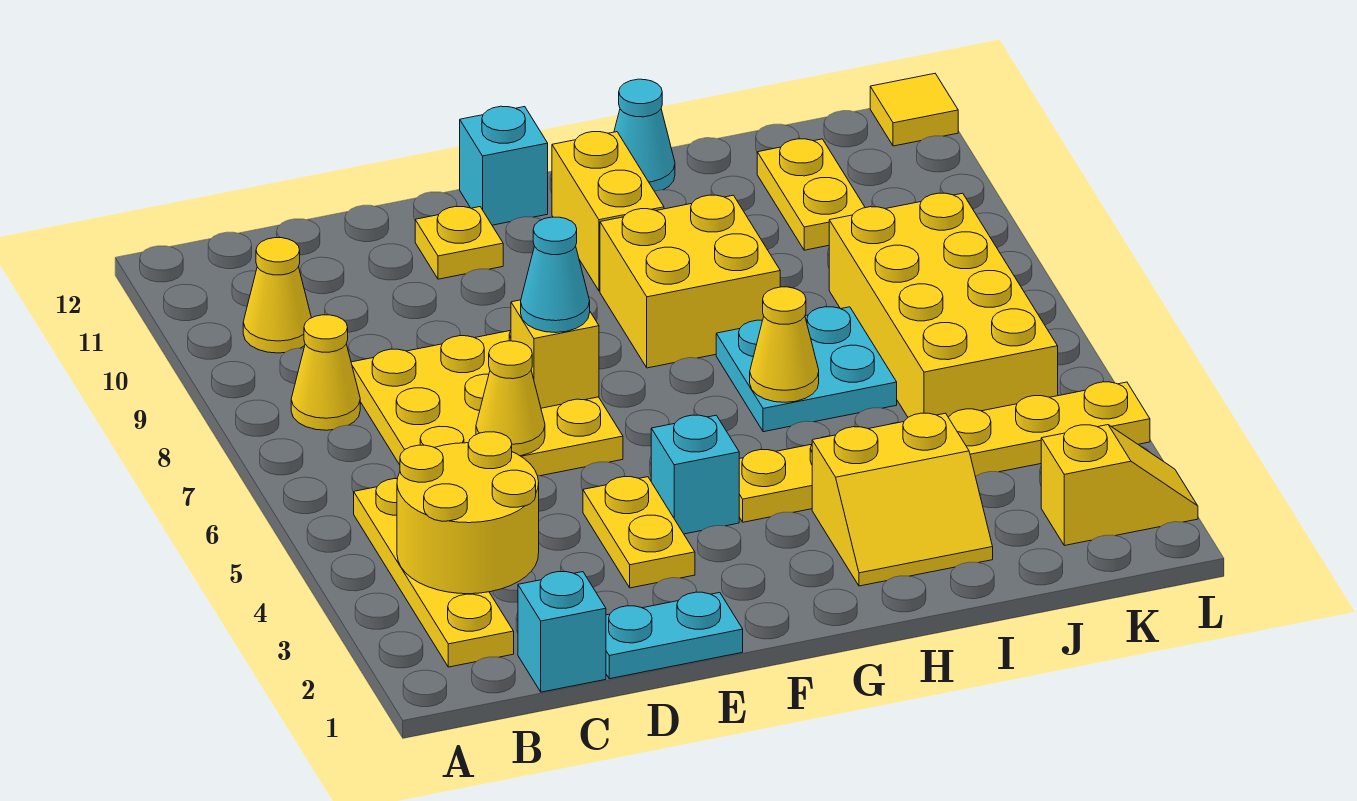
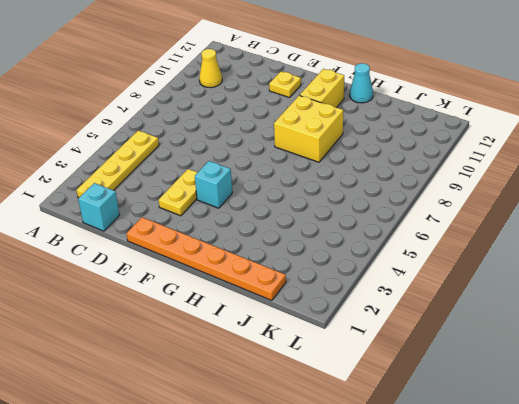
orange 1x6 plate [126,217,286,300] -> cyan 1x2 plate [606,592,743,679]
none -> yellow 1x1 cone [291,315,360,430]
none -> yellow 3x3 plate [351,331,623,476]
none -> cyan 1x1 brick [460,106,548,225]

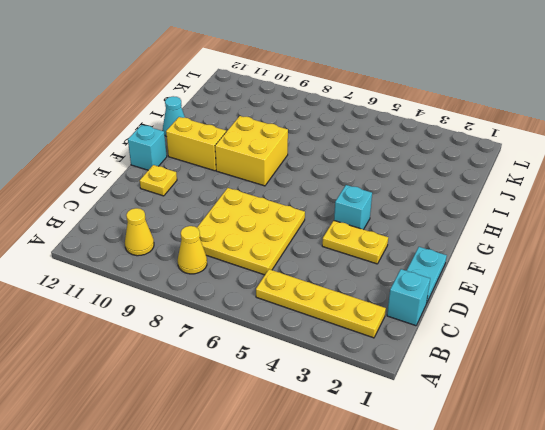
none -> yellow 1x6 plate [739,382,1150,522]
none -> yellow 2x2 slope [812,413,993,586]
none -> cyan 2x2 plate [716,307,897,432]

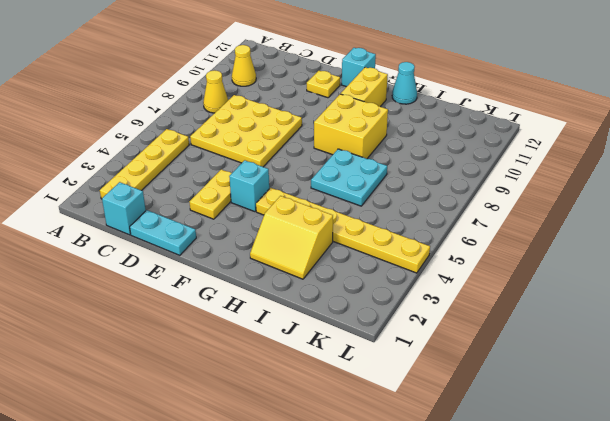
none -> yellow 2x4 brick [829,193,1058,417]
none -> yellow 1x2 plate [757,139,865,250]
none -> yellow 1x2 slope [1041,425,1198,546]

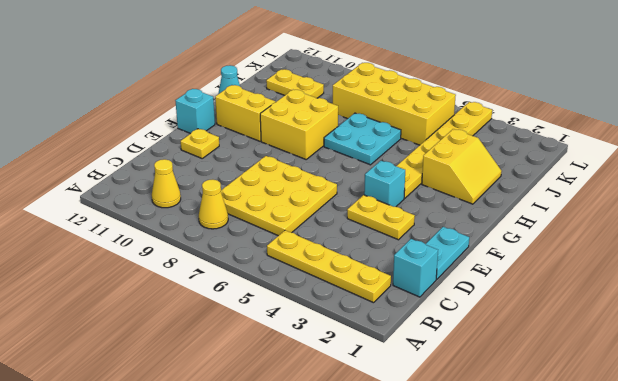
none -> yellow 1x2 slope [1041,425,1198,546]
none -> yellow 1x1 tile [870,74,958,146]
none -> yellow 2x2 round brick [397,432,539,594]

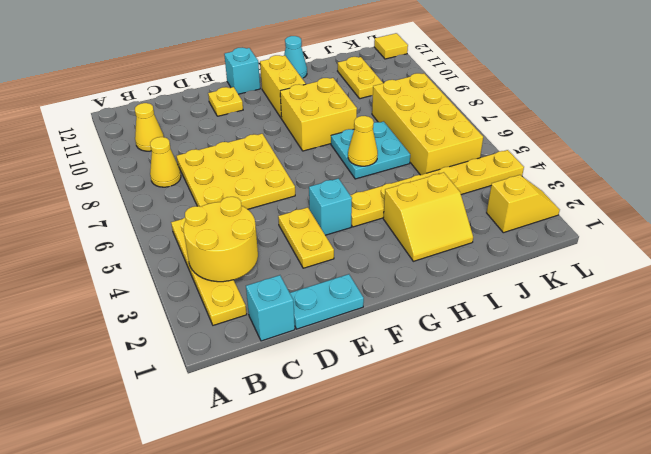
none -> yellow 1x1 cone [476,341,545,456]
none -> yellow 1x1 brick [511,300,599,408]
none -> cyan 1x1 cone [521,217,590,333]

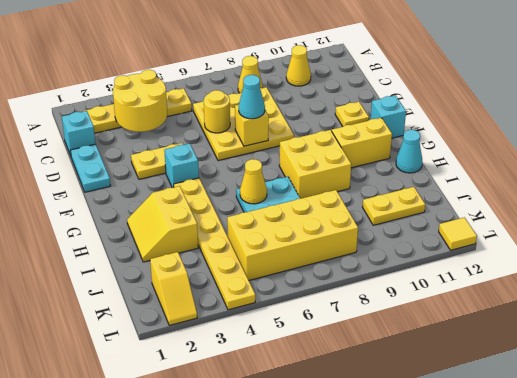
yellow 1x1 round brick [204,90,230,133] -> yellow 1x1 cone [476,341,545,456]

